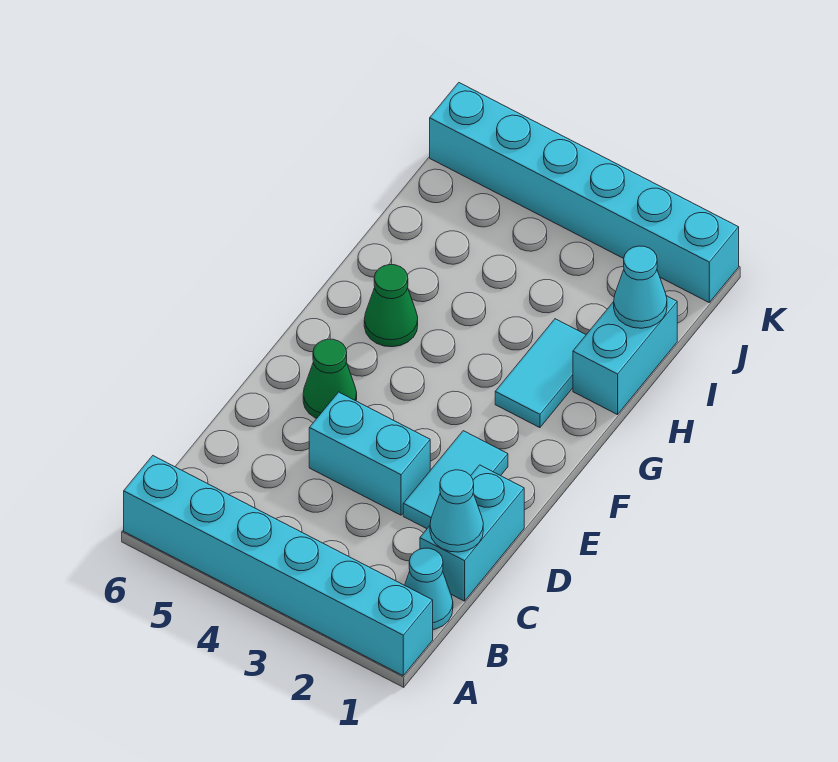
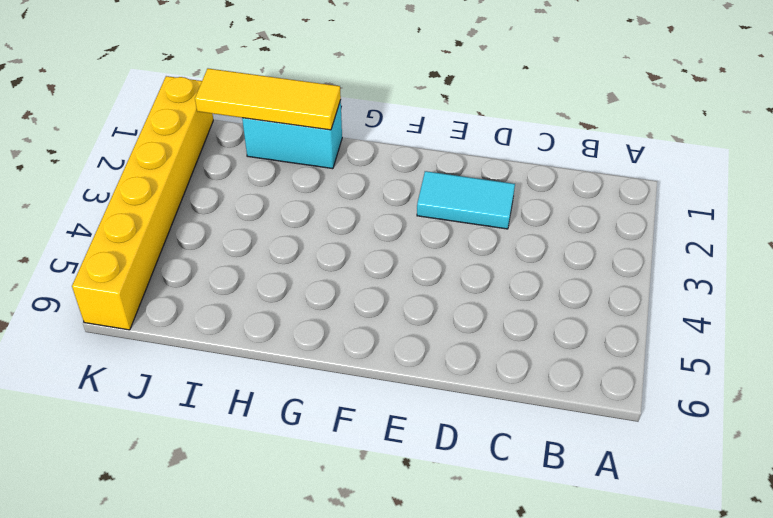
yellow 1x3 tile [195,69,341,130] -> cyan 1x1 cone [614,246,667,328]
yellow 1x6 brick [72,76,213,330] -> cyan 1x6 brick [430,83,739,302]
none -> cyan 1x6 brick [124,456,433,676]
none -> cyan 1x1 cone [405,548,453,629]
none -> cyan 1x2 brick [420,465,524,601]

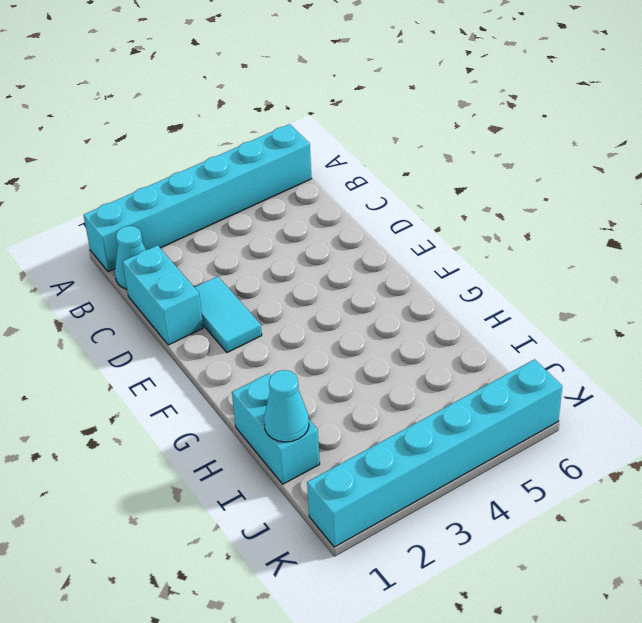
none -> cyan 1x2 brick [309,392,430,515]
none -> green 1x1 cone [303,339,357,418]
none -> cyan 1x2 tile [495,319,586,428]

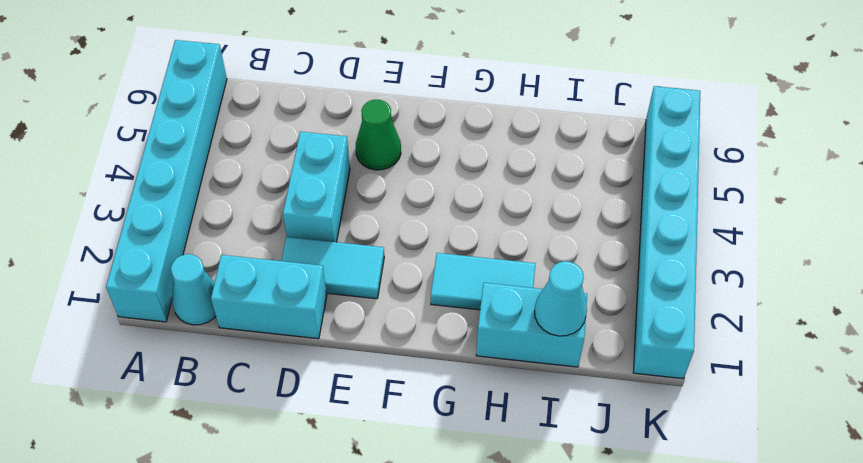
none -> green 1x1 cone [364,265,418,347]
none -> cyan 1x1 cone [430,470,483,552]

